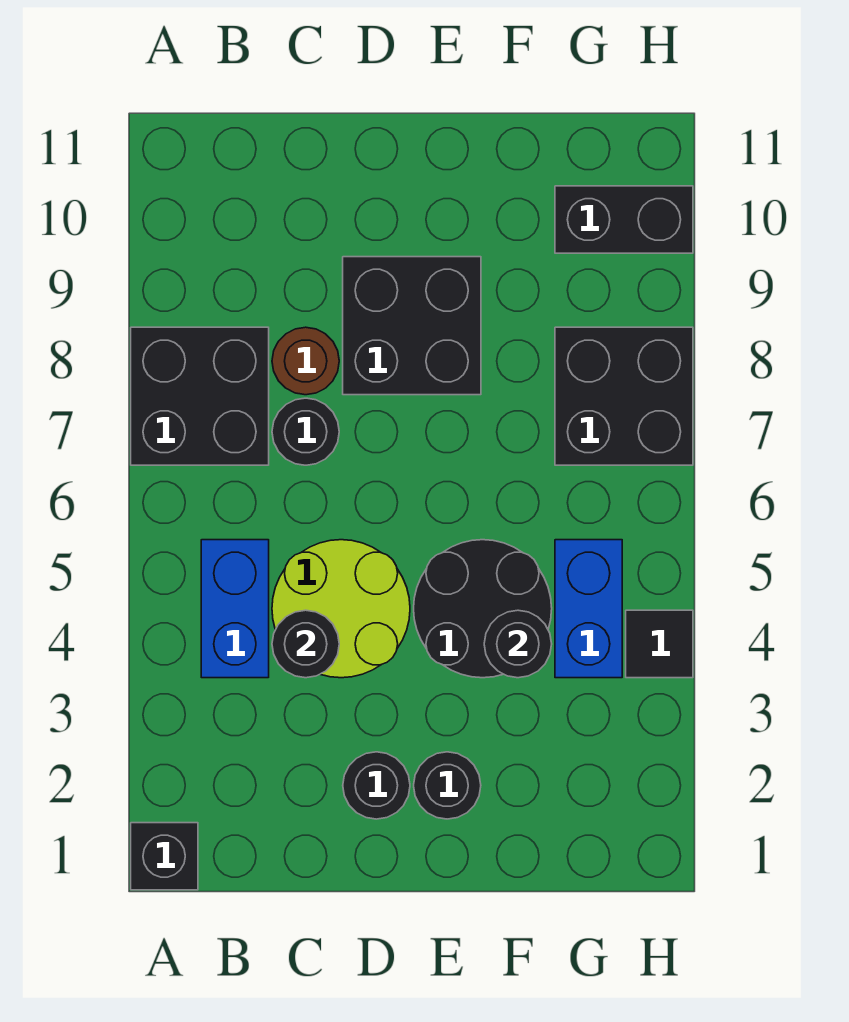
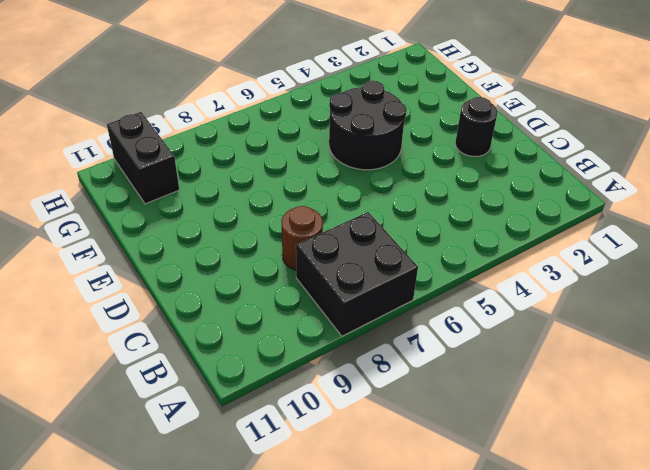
none -> black 1x1 brick [131,823,198,890]
none -> blue 1x2 brick [201,540,269,678]
none -> lime 2x2 round brick [272,540,410,678]

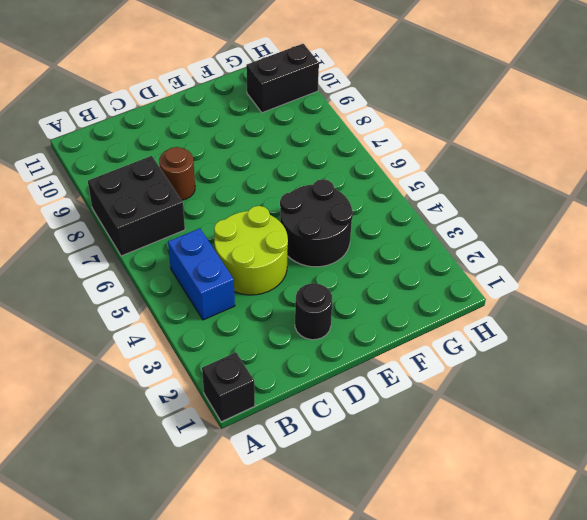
none -> black 1x1 round brick [272,398,339,465]
none -> black 2x2 brick [343,257,481,395]
none -> black 1x1 round brick [414,752,481,819]

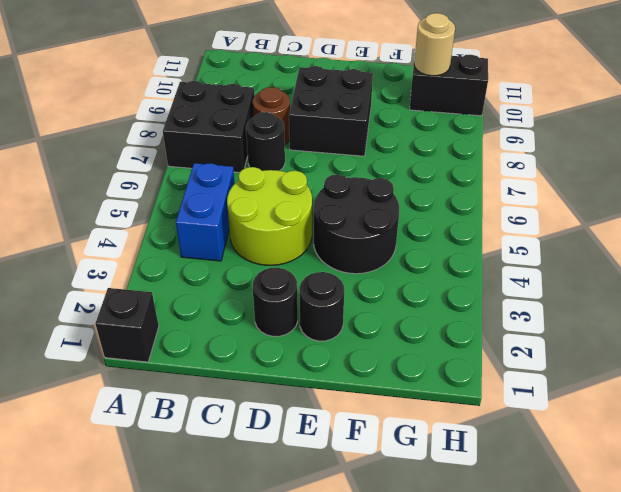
tan 1x1 round brick [414,13,455,76] -> none
none -> blue 1x2 brick [555,540,622,678]
none -> black 2x2 brick [555,327,693,465]
none -> black 1x1 tile [626,610,693,678]

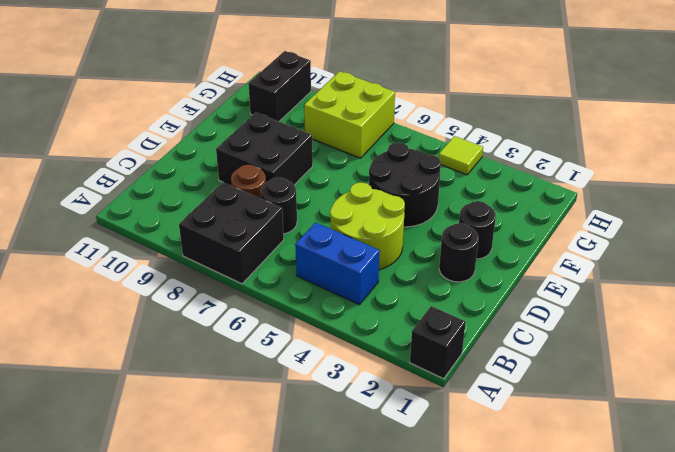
lime 2x2 brick [304,71,395,158] -> black 2x2 brick [555,327,693,465]
lime 1x1 tile [439,136,483,175] -> black 1x1 tile [626,610,693,678]
none -> blue 1x2 brick [555,540,622,678]
none -> black 1x1 round brick [272,610,339,678]
none -> black 1x1 round brick [484,610,552,678]

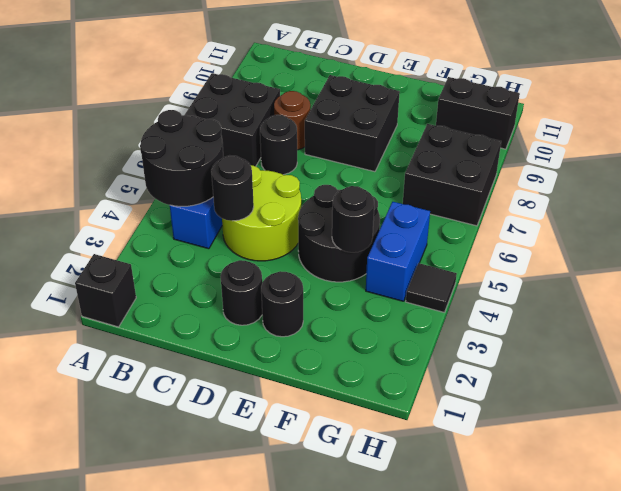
black 2x2 round brick [140,110,223,206] -> none

